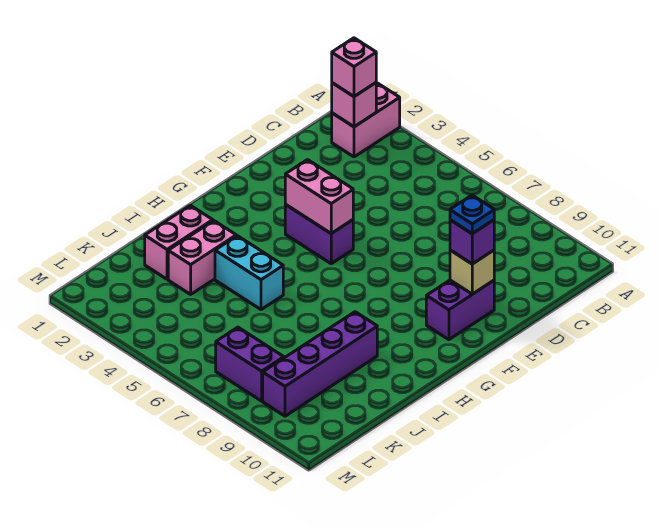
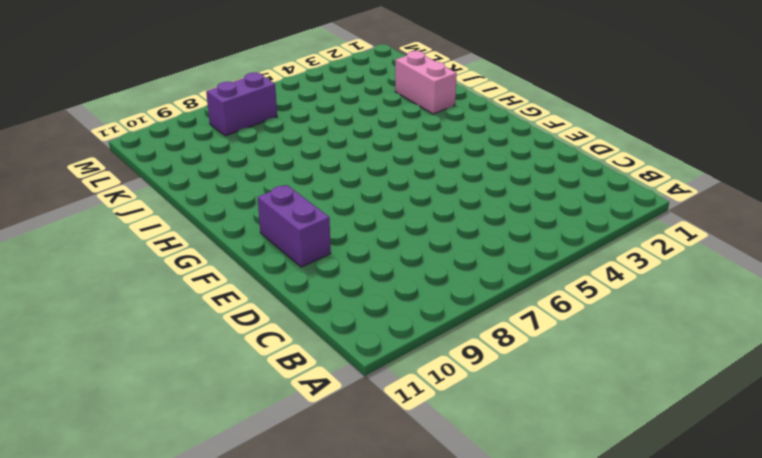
none -> pink 1x2 brick [332,83,400,157]
none -> purple 1x2 brick [285,204,353,264]
none -> pink 1x2 brick [168,221,236,294]

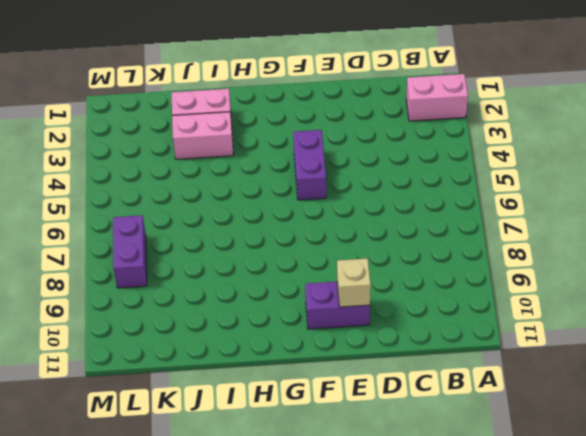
none -> cyan 1x2 brick [215,236,283,310]
none -> purple 1x4 brick [263,312,377,416]
none -> pink 1x1 brick [332,83,376,127]

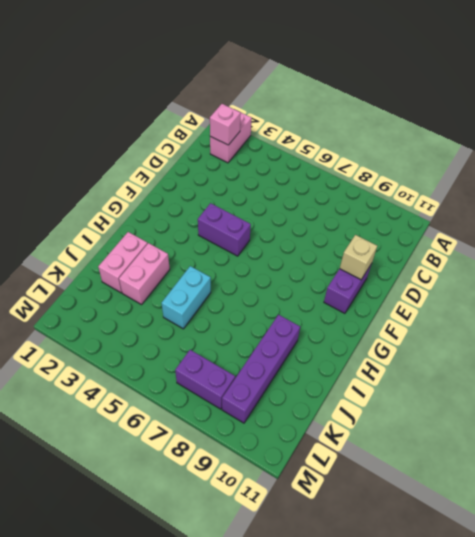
cyan 1x2 brick [162,266,211,329] -> cyan 1x2 brick turned to [215,236,283,310]
none -> pink 1x2 brick [285,160,353,233]
none -> pink 1x1 brick [332,38,376,97]
none -> purple 1x1 brick [450,220,494,264]

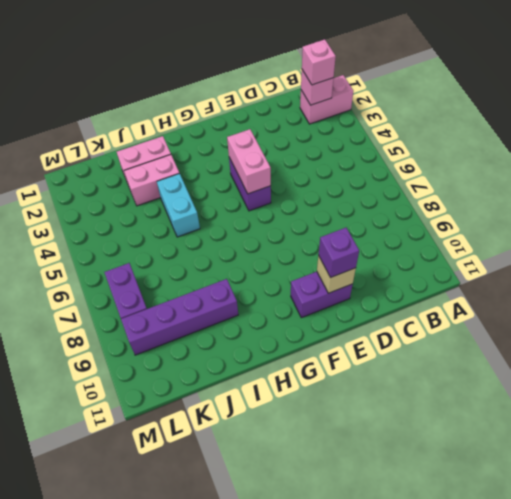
none -> blue 1x1 plate [450,195,494,234]

